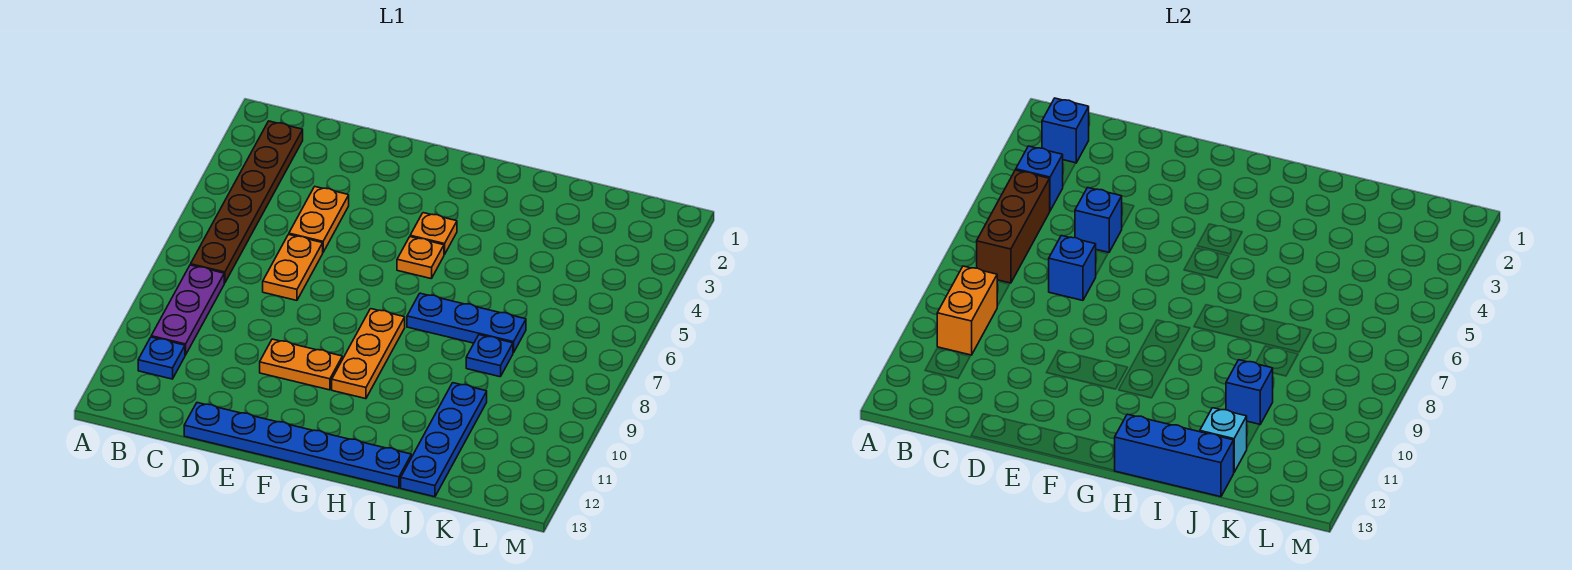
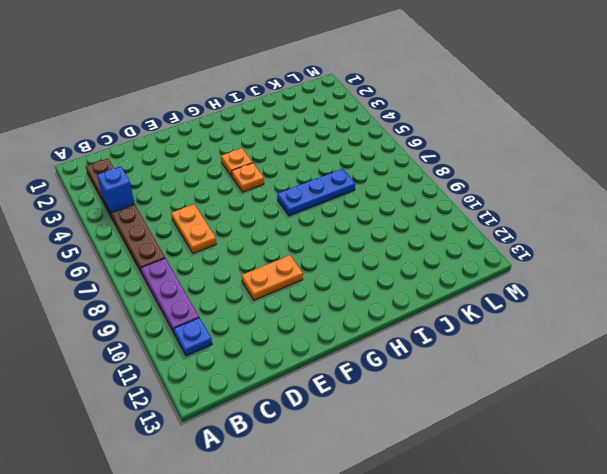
none -> orange 1x2 plate [289,187,349,252]
none -> blue 1x6 plate [184,403,411,488]
none -> orange 1x3 plate [332,309,405,399]

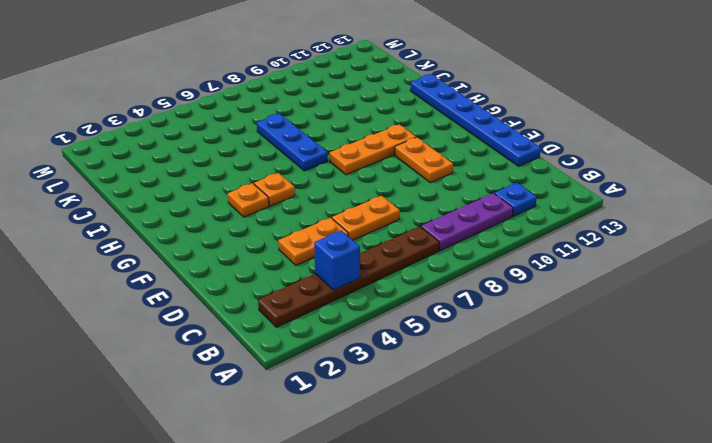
none -> blue 1x1 plate [466,335,513,377]
none -> blue 1x4 plate [401,383,487,497]
none -> blue 1x1 brick [1042,98,1089,163]

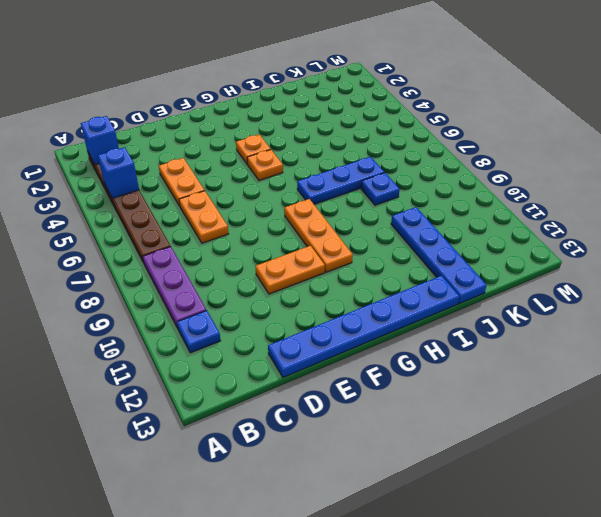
none -> brown 1x3 brick [977,170,1050,283]
none -> orange 1x2 brick [937,266,997,355]
none -> blue 1x1 brick [1075,188,1122,252]

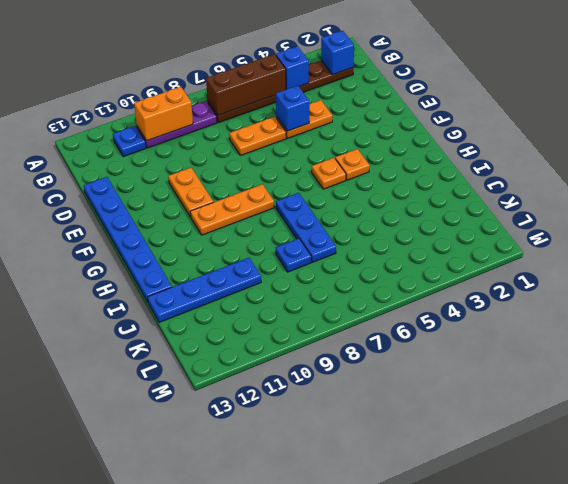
none -> blue 1x1 brick [1049,236,1096,300]
none -> blue 1x3 brick [1114,414,1234,497]
none -> blue 1x1 brick [1226,360,1273,424]

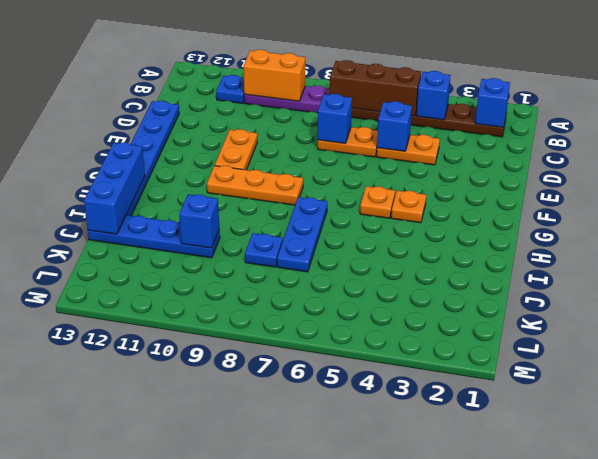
none -> cyan 1x1 brick [1200,408,1247,472]

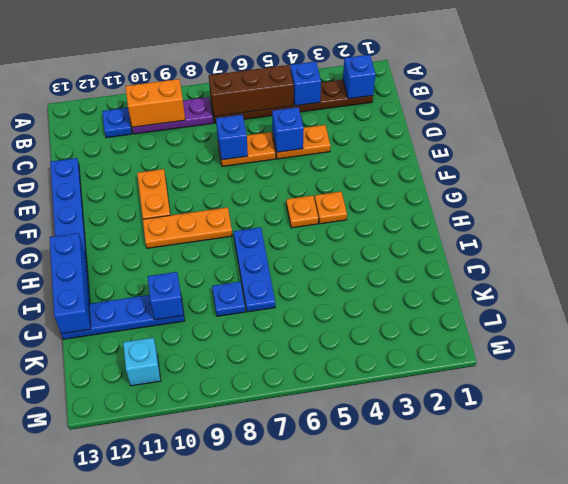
cyan 1x1 brick [123,338,161,386] -> cyan 1x1 brick moved to [1200,408,1247,472]

